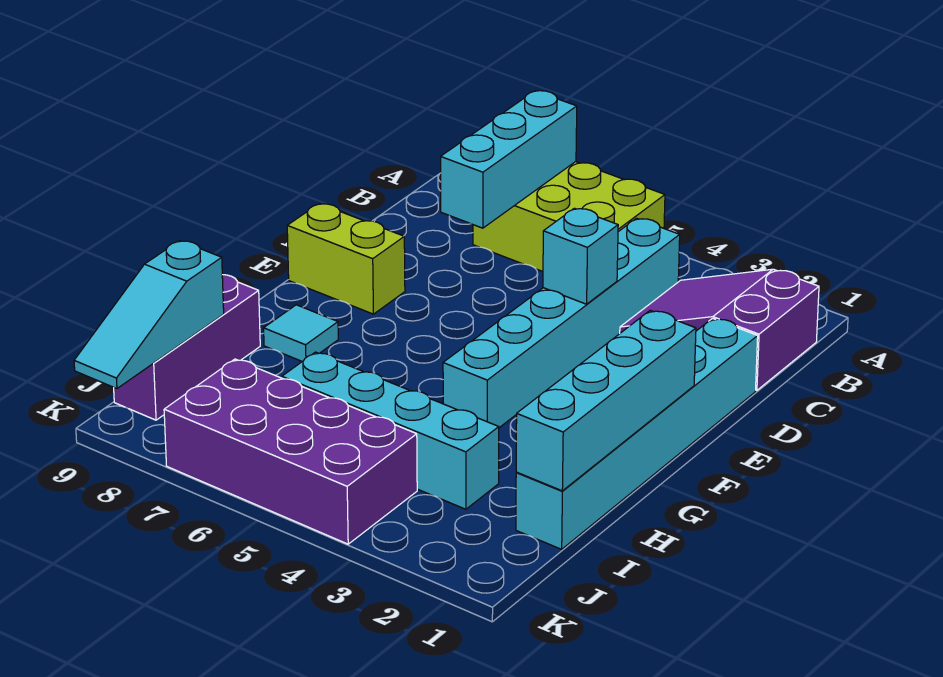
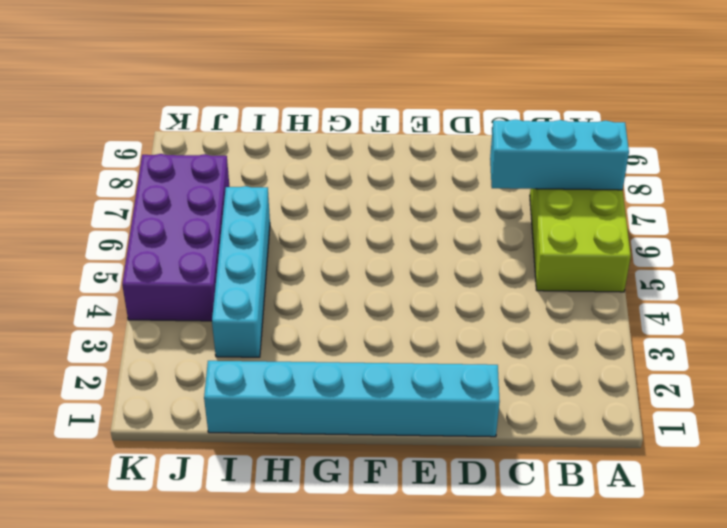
none -> purple 2x3 slope [620,269,819,390]
none -> cyan 1x6 brick [443,218,680,428]
none -> lime 1x2 brick [287,204,405,314]

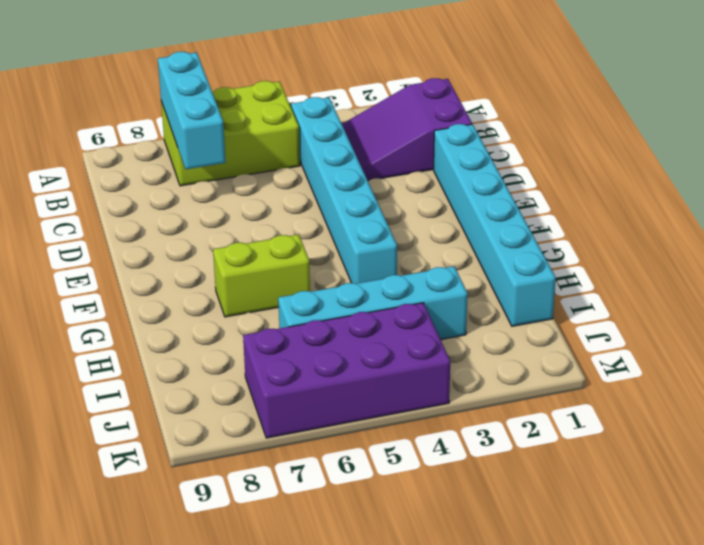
lime 1x2 brick [213,234,310,317] -> lime 1x2 brick moved to [287,204,405,314]
none -> cyan 1x1 tile [264,305,338,361]
none -> purple 1x3 brick [114,275,260,420]
none -> cyan 1x1 brick [543,208,618,304]

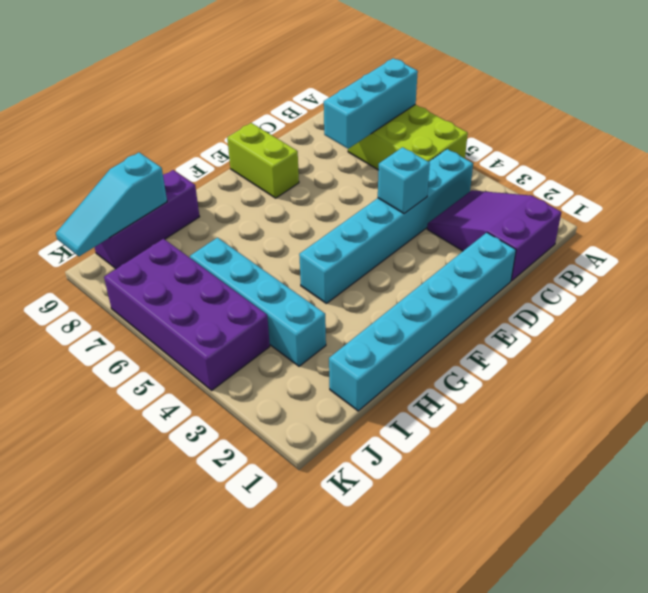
none -> cyan 1x1 tile [264,305,338,361]
none -> cyan 1x4 brick [516,310,696,491]

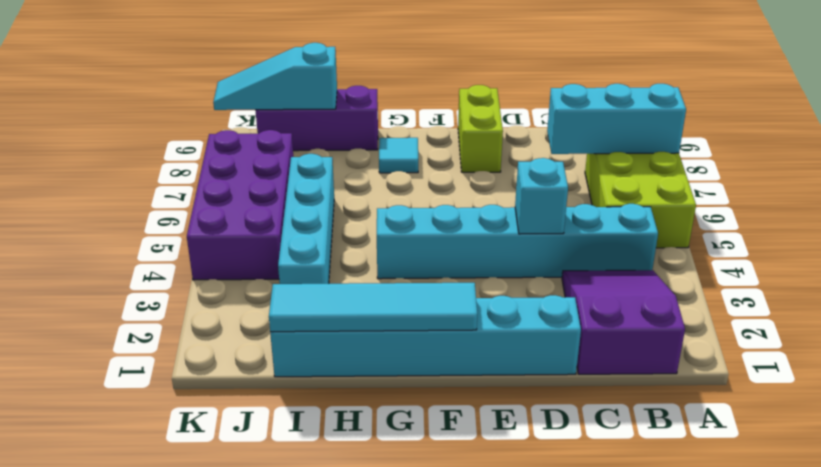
cyan 1x4 tile [269,283,477,332] -> cyan 1x4 brick [516,310,696,491]

